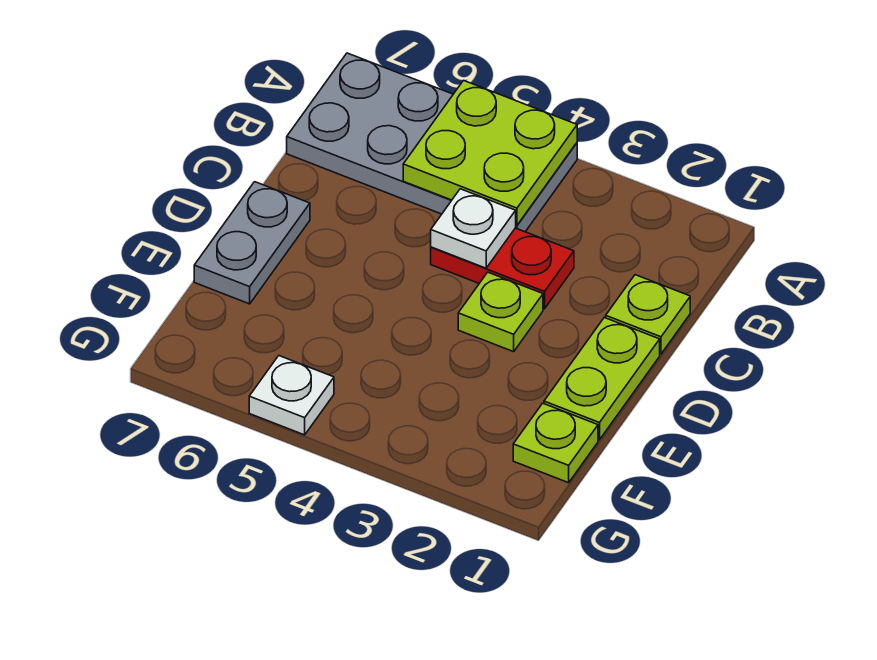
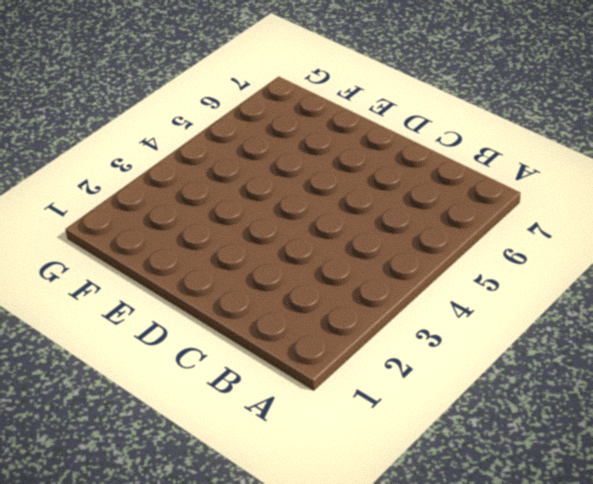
none -> grey 2x4 plate [287,53,577,232]
none -> lime 1x1 plate [606,275,690,354]

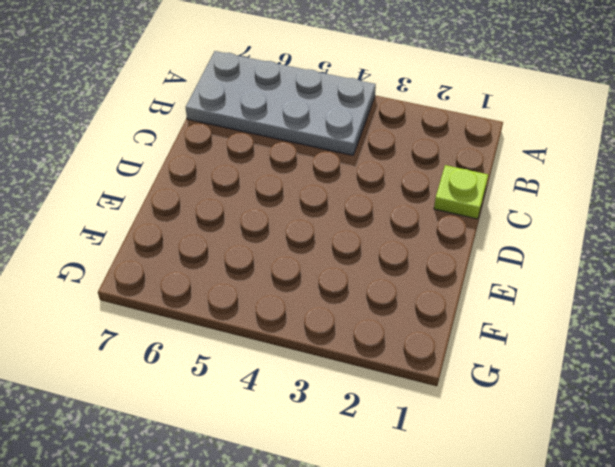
none -> red 1x2 plate [431,228,574,309]
none -> lime 1x2 plate [544,318,660,440]

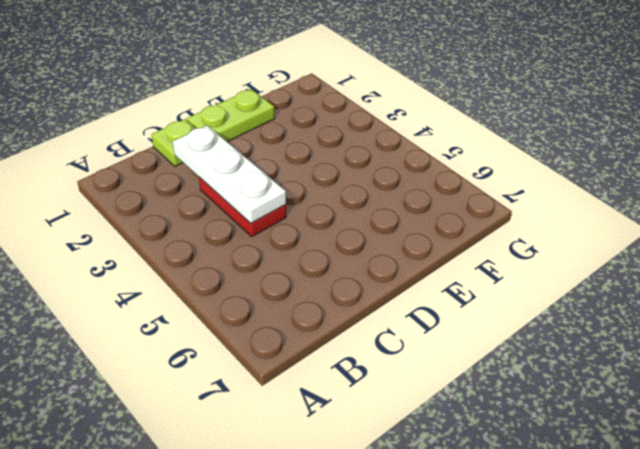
white 1x3 plate [173,126,286,223] -> white 1x1 plate [431,189,516,268]
none -> grey 2x4 plate [287,53,577,232]
none -> lime 1x1 plate [458,272,543,352]

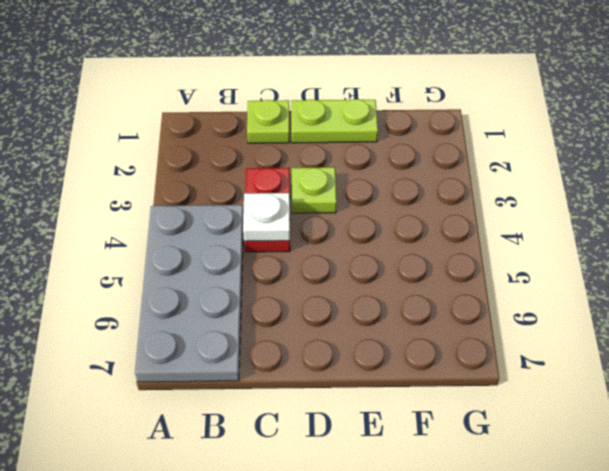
none -> grey 1x2 plate [194,182,310,304]
none -> lime 1x1 plate [513,403,598,483]

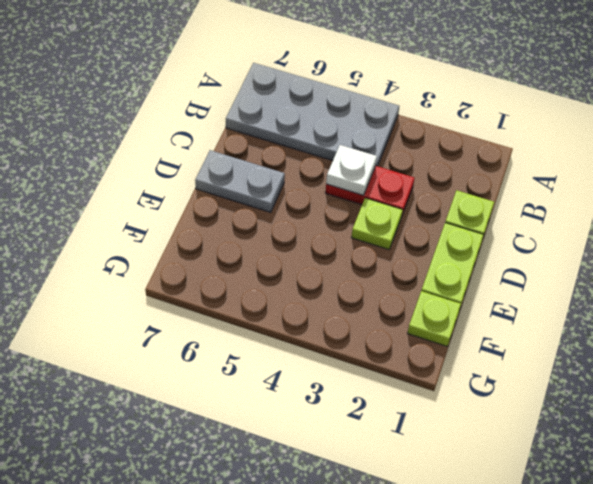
grey 1x2 plate [195,150,285,212] -> grey 1x2 plate turned to [194,182,310,304]
none -> white 1x1 plate [249,356,334,435]
none -> lime 2x2 plate [403,81,577,225]

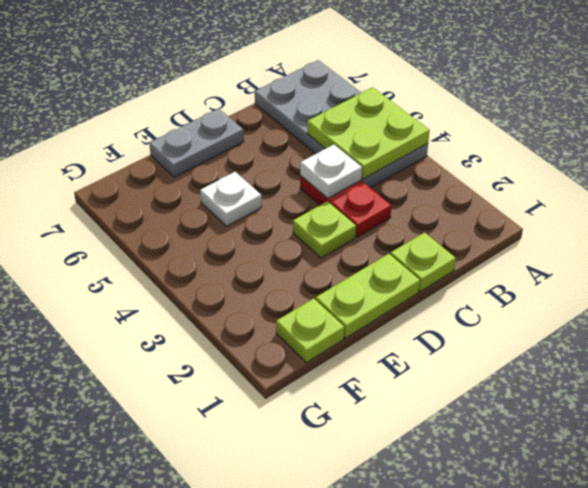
white 1x1 plate [200,172,262,226] -> white 1x1 plate moved to [249,356,334,435]

